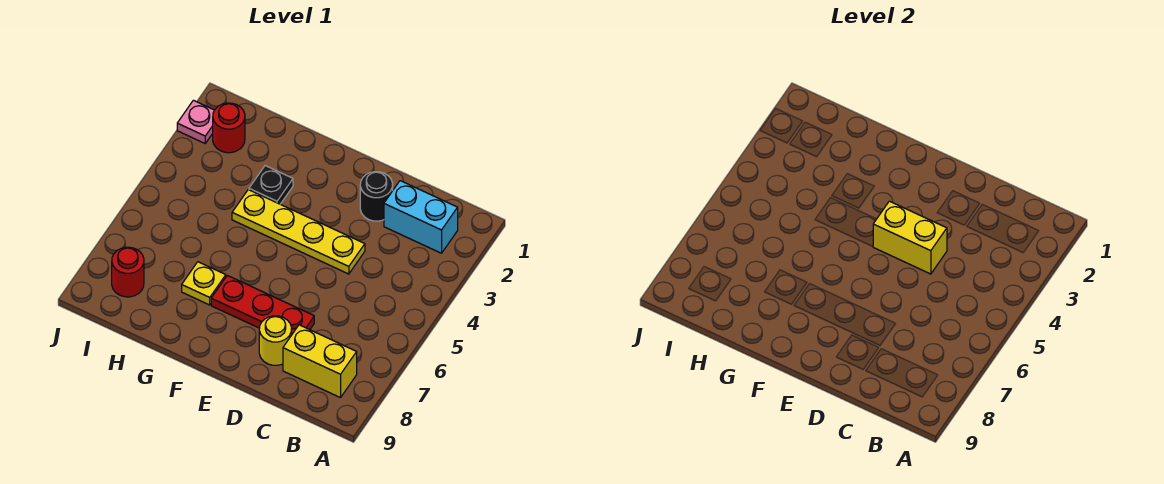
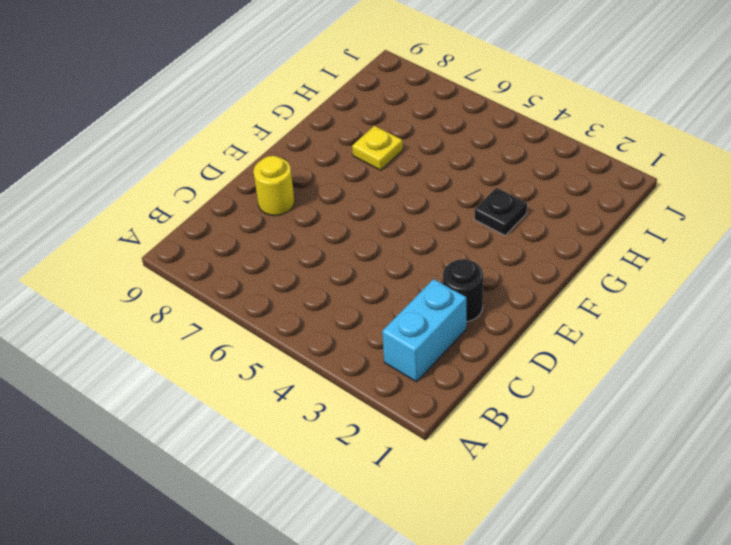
none -> yellow 1x2 brick [283,325,357,398]
none -> yellow 1x4 plate [232,190,365,274]
none -> red 1x3 plate [211,275,314,334]

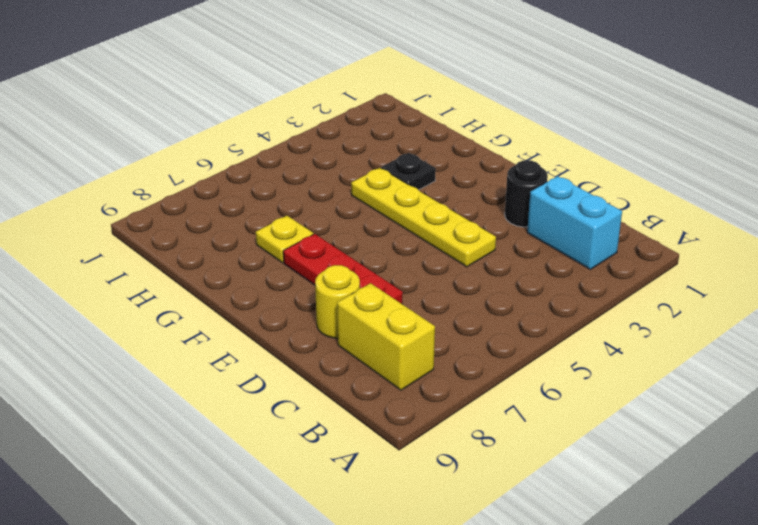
none -> red 1x1 round brick [213,103,245,153]
none -> red 1x1 round brick [112,247,144,297]
none -> pink 1x1 plate [177,100,214,143]

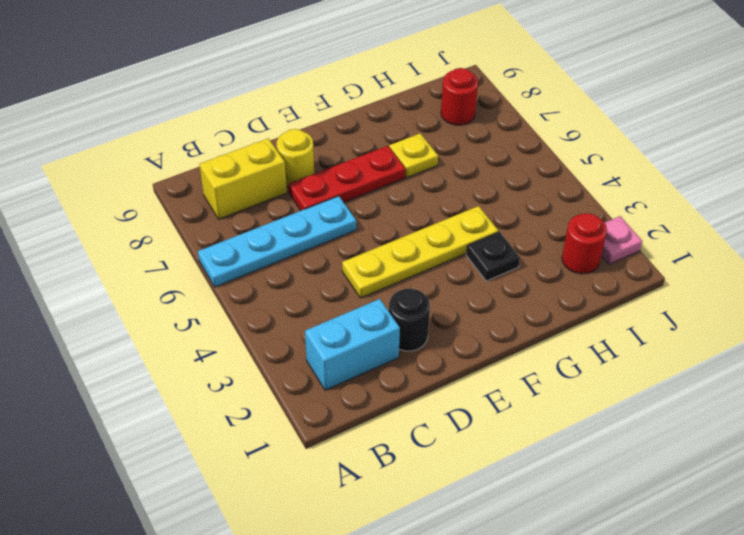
cyan 1x4 plate [198,196,356,287] -> none
none -> yellow 1x2 brick [873,201,947,274]

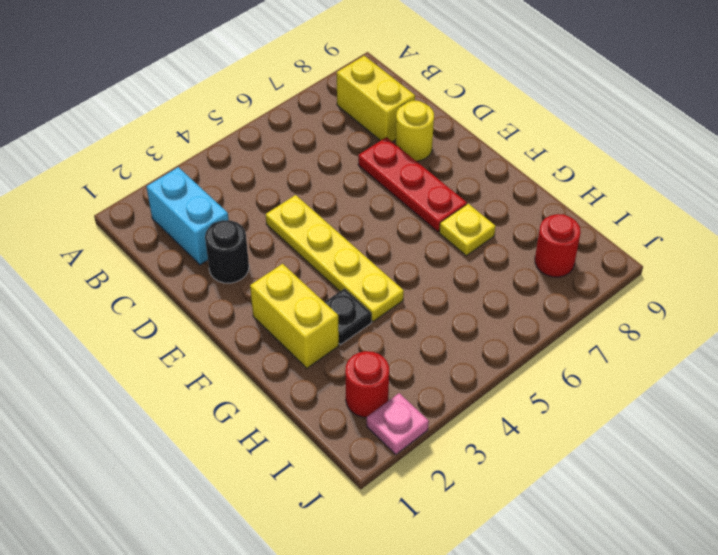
yellow 1x2 brick [250,264,339,368] -> yellow 1x2 brick moved to [873,201,947,274]

